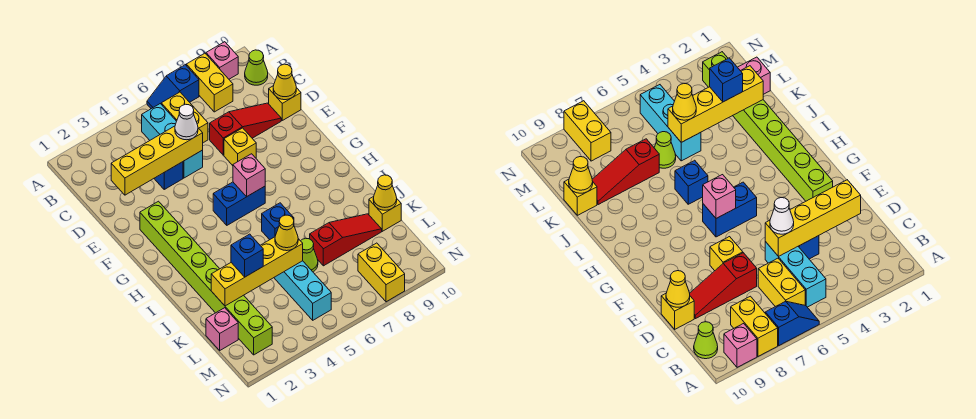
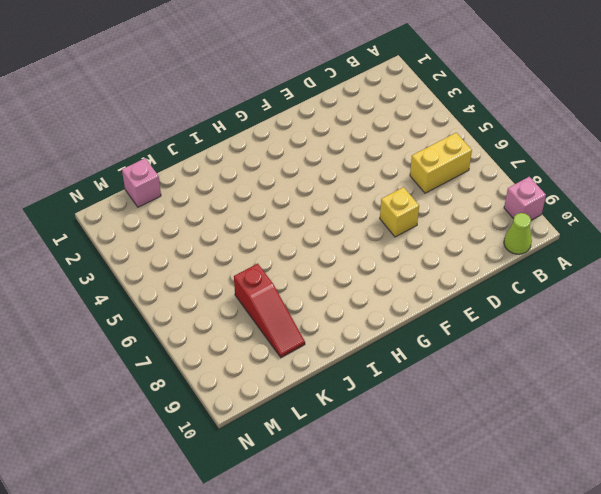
none -> blue 1x2 slope [147,65,199,109]
none -> yellow 1x2 brick [186,53,233,112]
none -> cyan 1x3 brick [142,104,203,178]

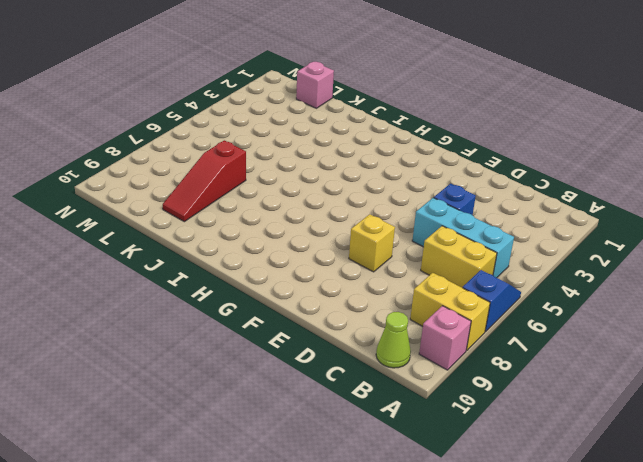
none -> red 1x3 slope [210,103,281,155]
none -> yellow 1x1 brick [269,86,301,120]
none -> lime 1x8 brick [140,201,272,355]

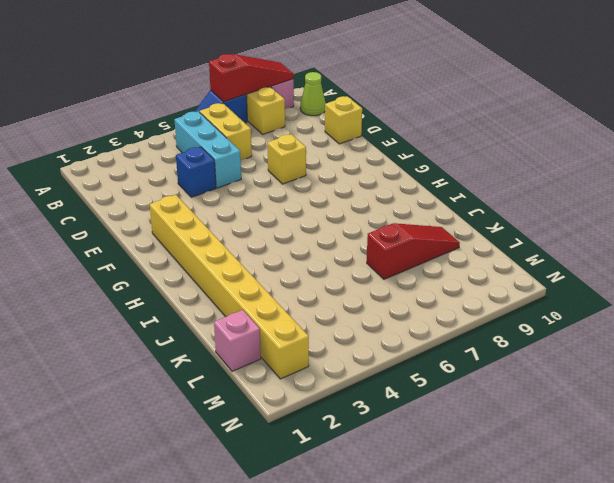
red 1x3 slope [209,54,294,102] -> red 1x3 slope moved to [210,103,281,155]
yellow 1x8 brick [150,195,309,379] -> lime 1x8 brick [140,201,272,355]
none -> blue 1x2 brick [213,182,265,225]
none -> blue 1x1 brick [262,203,294,240]
none -> cyan 1x3 brick [274,261,331,320]

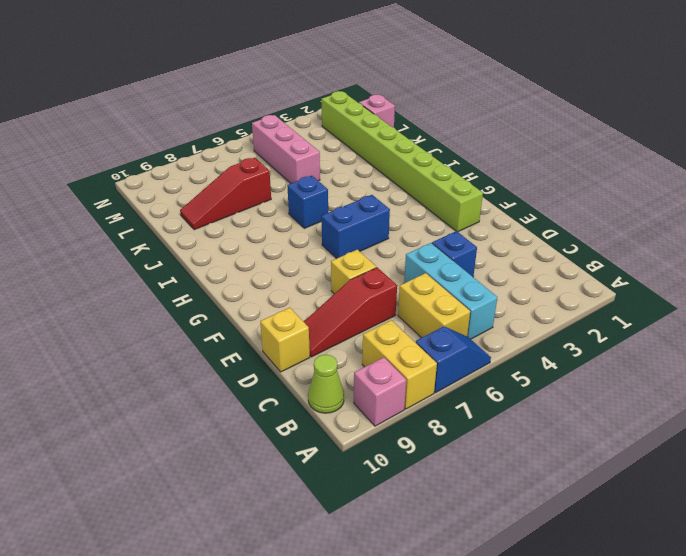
pink 1x3 brick [252,115,320,183] -> cyan 1x3 brick [274,261,331,320]
none -> lime 1x1 cone [301,238,318,272]
none -> yellow 1x1 brick [369,197,401,231]
none -> yellow 1x2 brick [358,243,405,302]

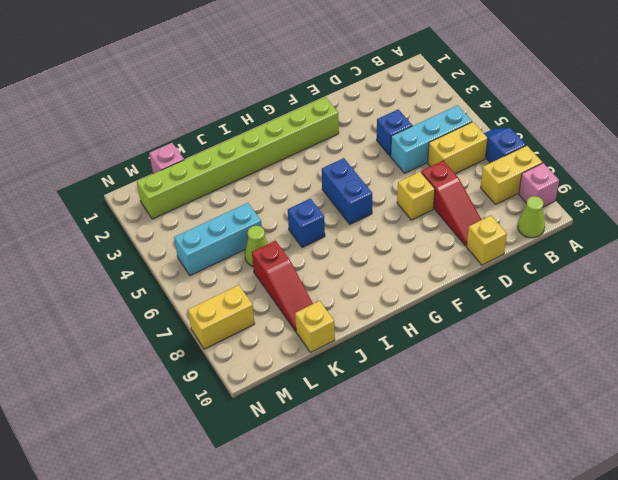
none -> yellow 1x4 brick [111,126,203,195]
none -> yellow 1x1 cone [273,64,296,100]
none -> pink 1x1 brick [233,154,265,197]

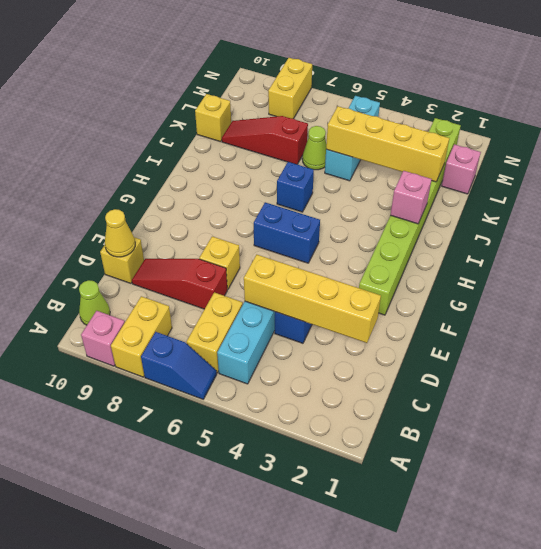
pink 1x1 brick [391,171,432,224] -> pink 1x1 brick moved to [233,154,265,197]
none -> yellow 1x1 cone [373,175,397,210]
none -> white 1x1 cone [175,104,198,140]
none -> blue 1x1 brick [231,234,263,277]

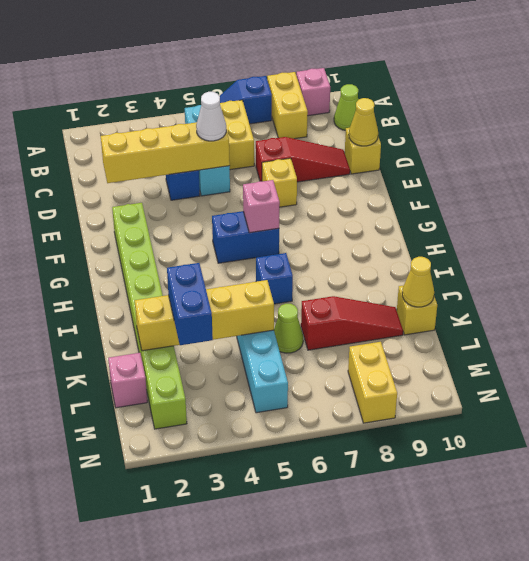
blue 1x2 brick [167,263,213,345] -> blue 1x1 brick [231,234,263,277]
none -> yellow 1x1 cone [275,215,298,251]

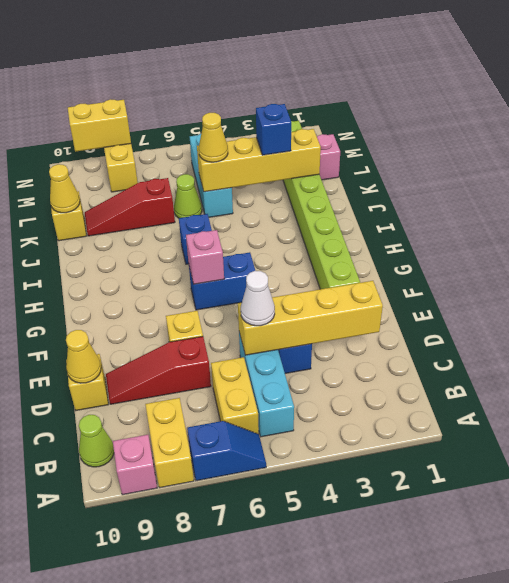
yellow 1x2 brick [68,99,131,152] -> none

